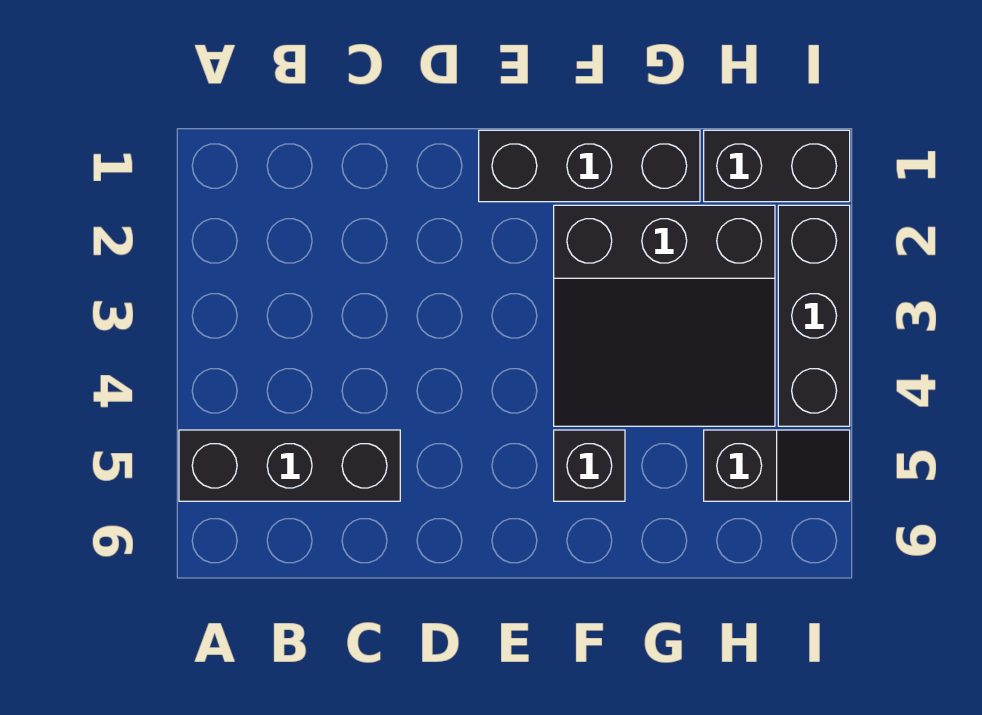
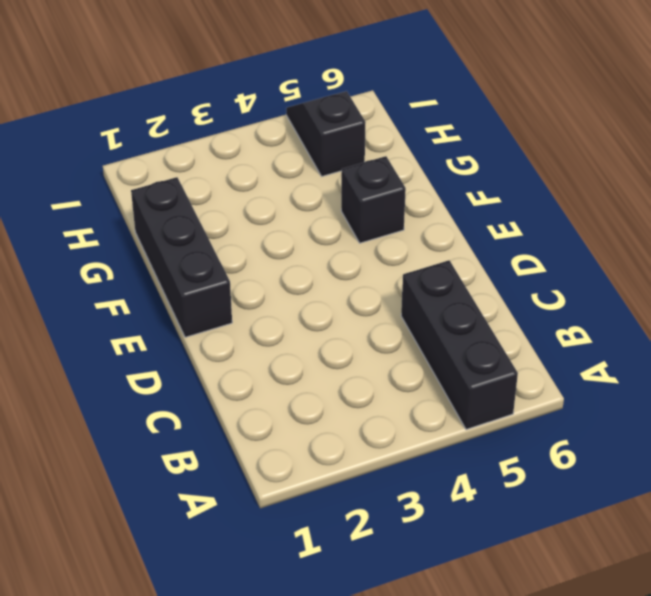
none -> black 3x3 slope [554,205,775,426]
none -> black 1x2 brick [704,130,850,202]

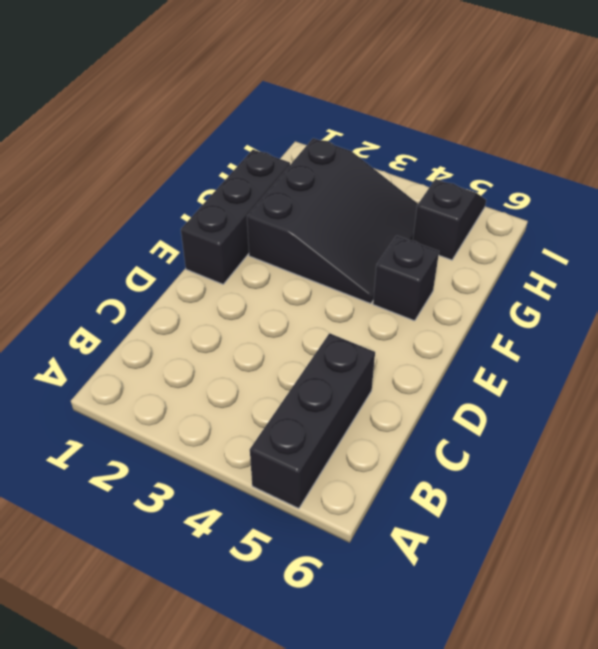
none -> black 1x2 brick [704,130,850,202]
none -> black 1x3 brick [778,205,850,426]

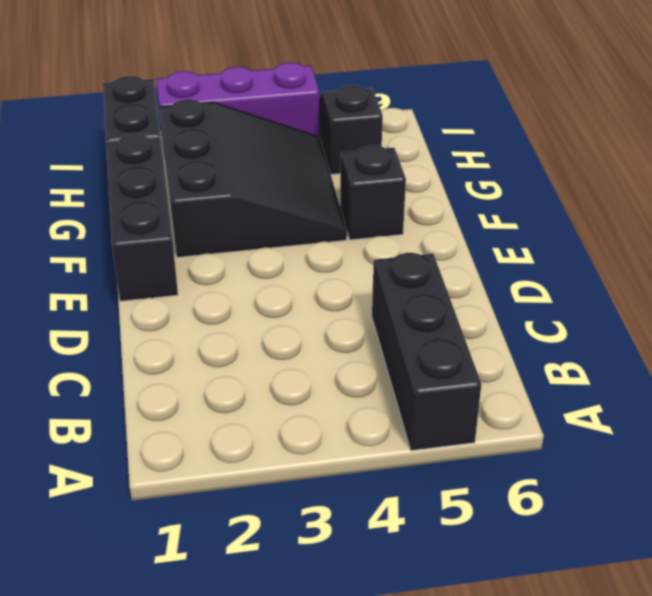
purple 1x3 brick [156,63,319,147] -> black 1x3 brick [778,205,850,426]

